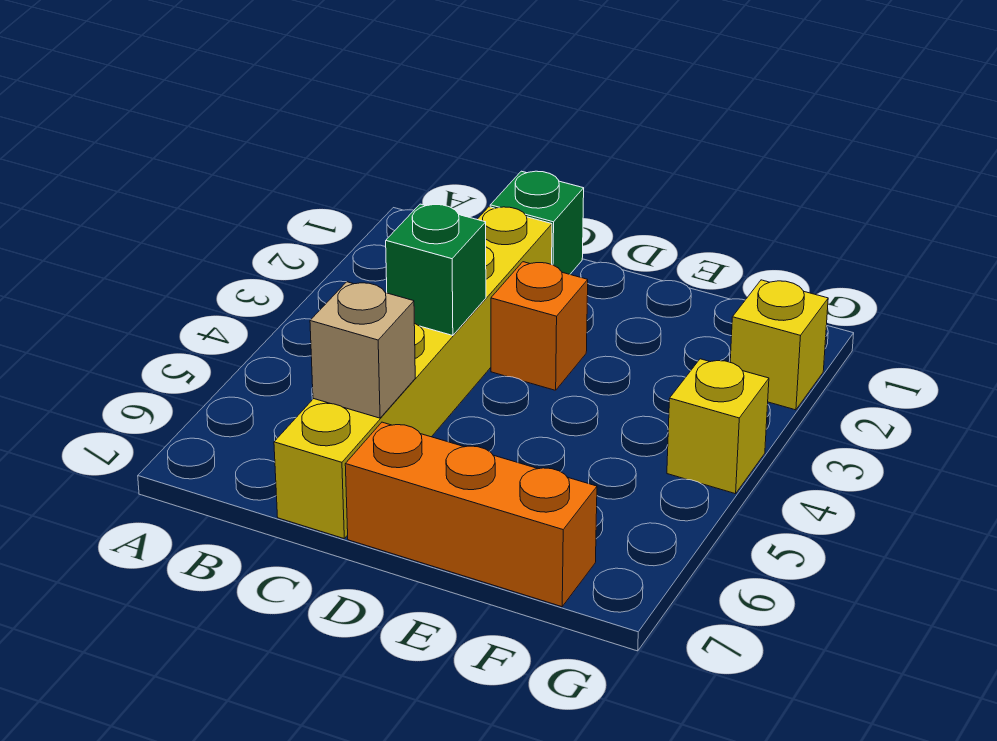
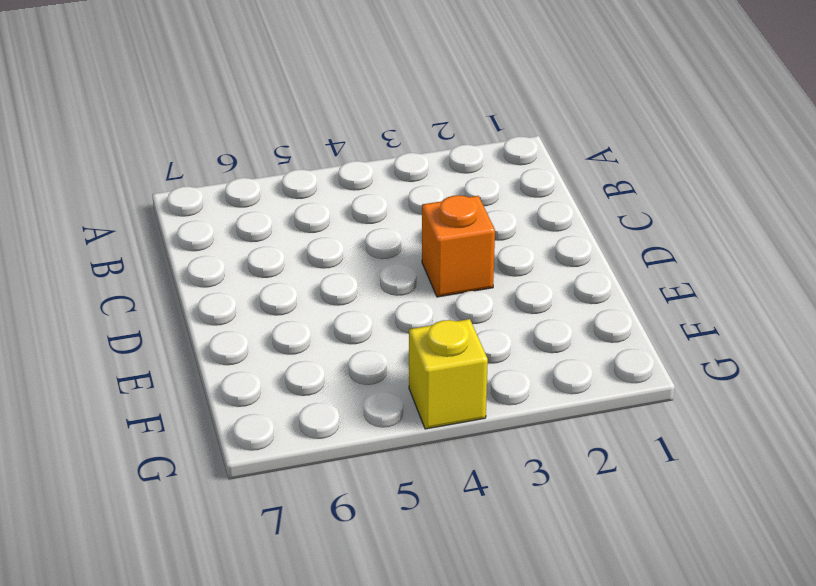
none -> green 1x1 brick [490,171,584,274]
none -> yellow 1x6 brick [274,207,552,538]

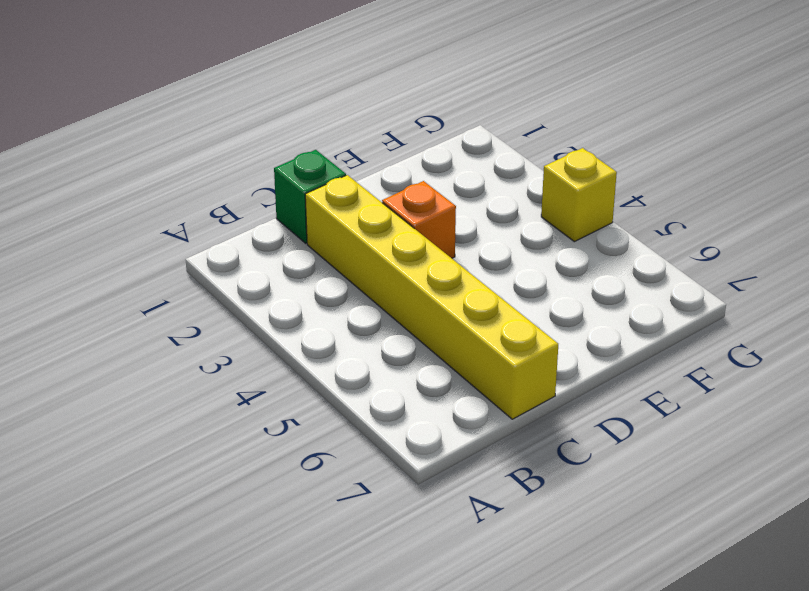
none -> orange 1x3 brick [345,422,597,607]
none -> yellow 1x1 brick [730,280,828,410]

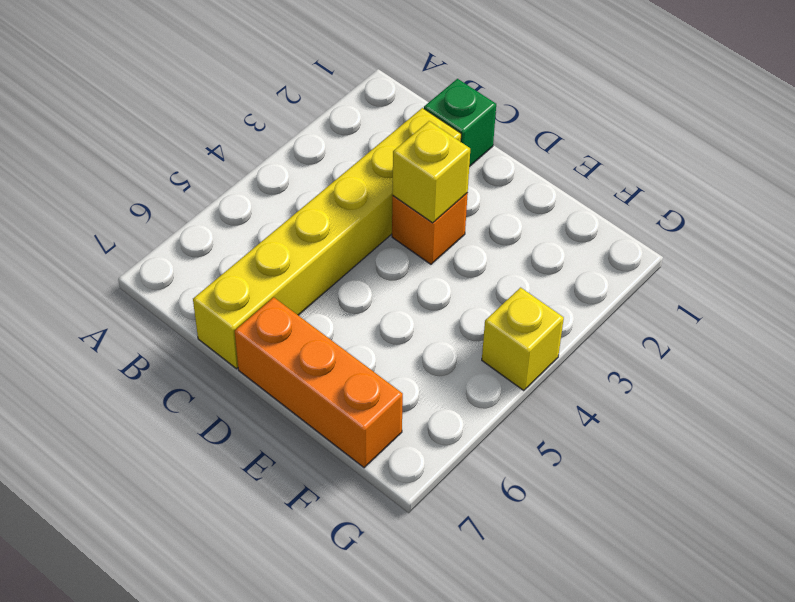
yellow 1x1 brick [392,121,470,223] -> yellow 1x1 brick moved to [730,280,828,410]
none -> green 1x1 brick [386,204,486,336]
none -> tan 1x1 brick [310,282,415,418]

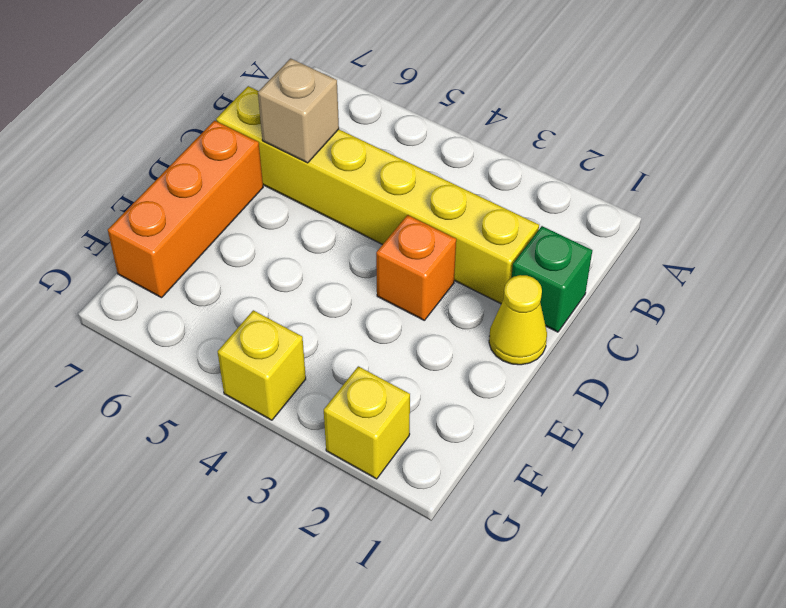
yellow 1x1 cone [489,275,547,365] -> none
none -> green 1x1 brick [386,204,486,336]

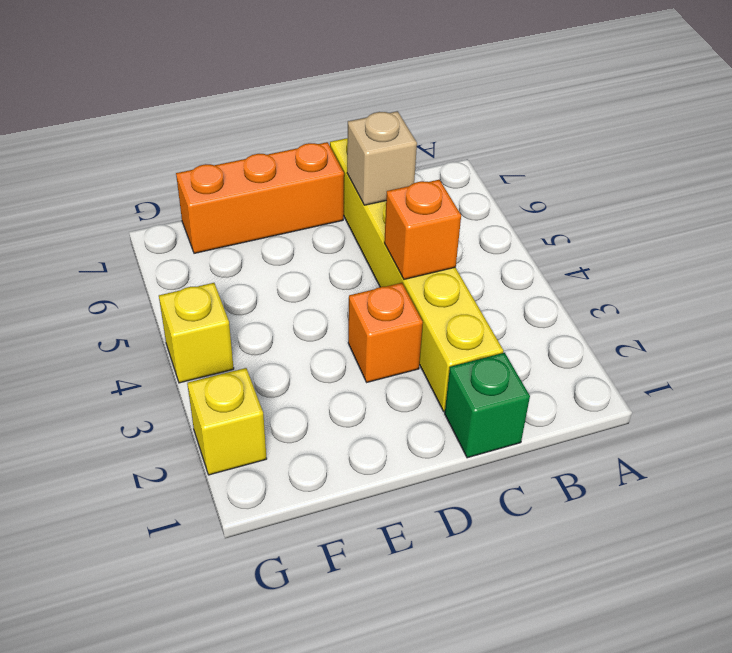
orange 1x1 brick [384,180,461,279] -> green 1x1 brick [386,204,486,336]

